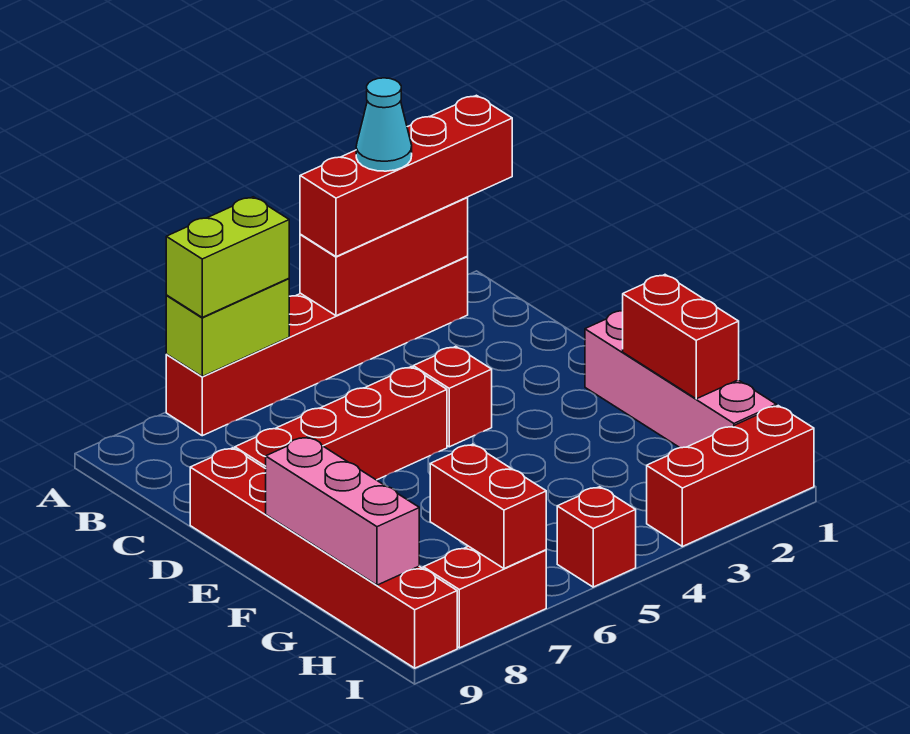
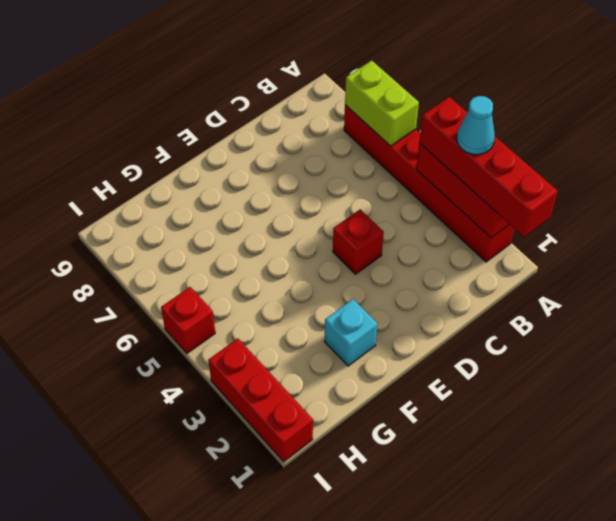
cyan 1x1 brick [325,299,377,366] -> none
none -> red 1x4 brick [235,367,447,480]
none -> red 1x6 brick [190,448,457,668]
none -> pink 1x4 brick [585,311,776,448]

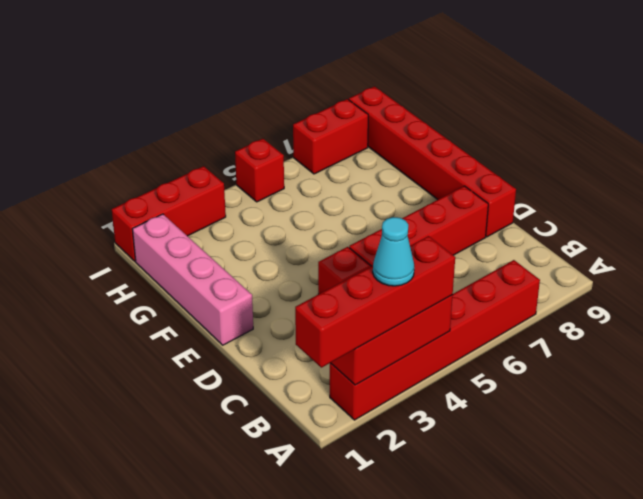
none -> lime 1x2 brick [166,278,289,376]
none -> red 1x2 brick [623,275,739,399]
none -> pink 1x3 brick [266,437,419,585]

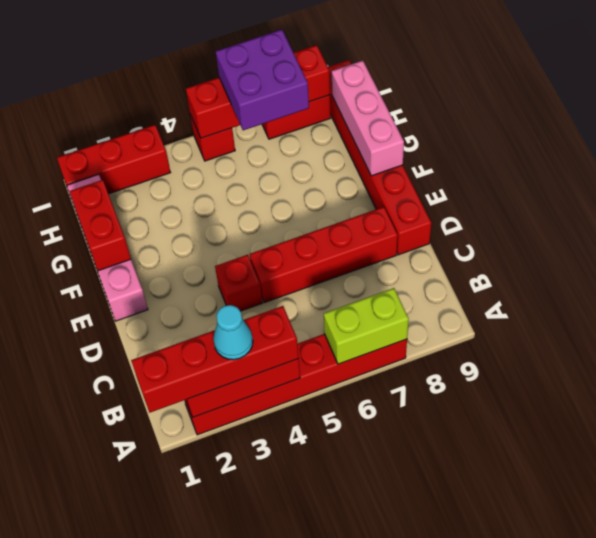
purple 2x2 brick [216,30,309,130] -> none
red 1x4 brick [186,45,330,138] -> red 1x2 brick [430,444,546,569]
none -> lime 1x2 brick [166,197,289,317]

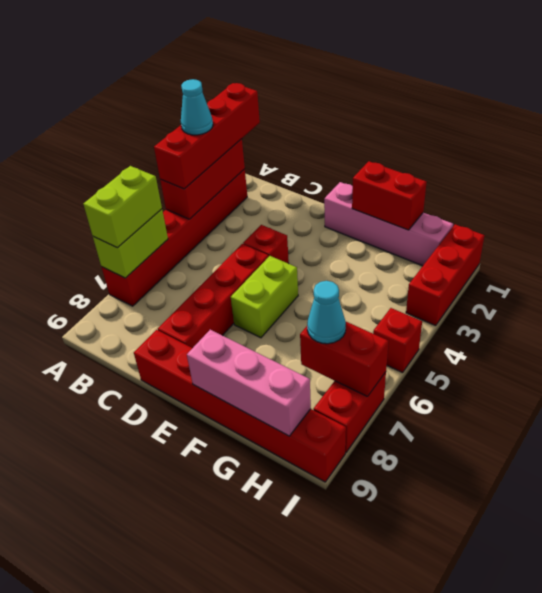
lime 1x2 brick [231,256,298,338] -> none
cyan 1x1 cone [307,281,346,344] -> none

